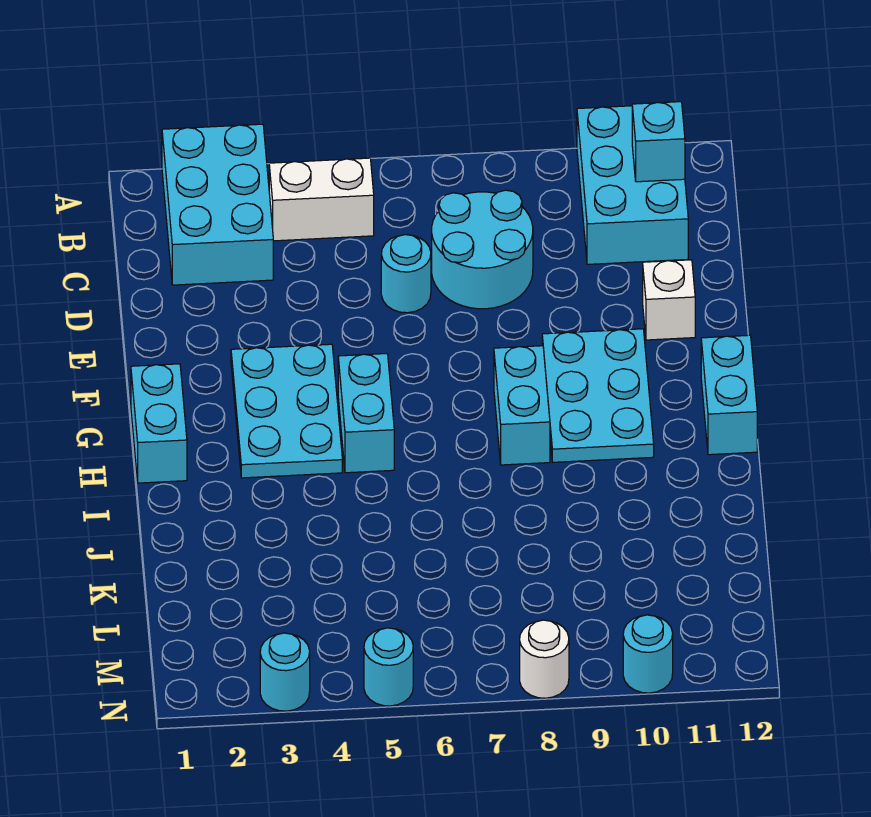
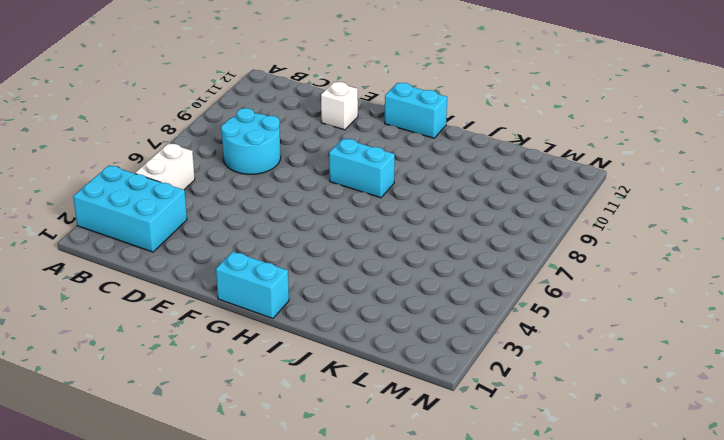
none -> cyan 2x3 brick [577,106,688,264]
none -> cyan 1x1 round brick [381,235,431,313]
none -> cyan 2x3 plate [231,344,342,478]

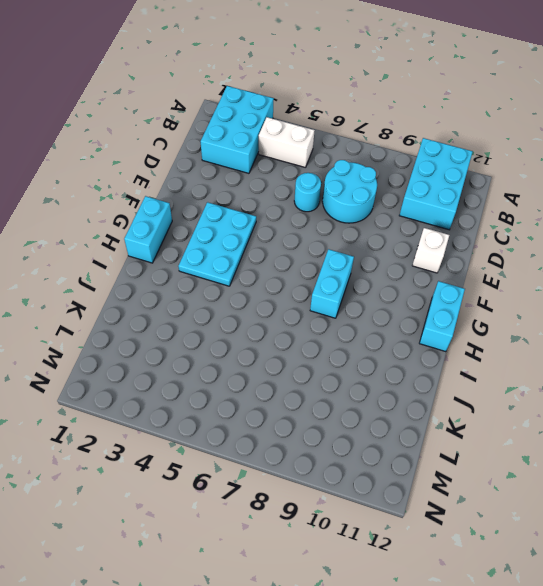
none -> cyan 2x3 plate [542,329,654,462]
none -> cyan 1x2 brick [338,354,394,473]
none -> cyan 1x1 round brick [260,633,310,711]

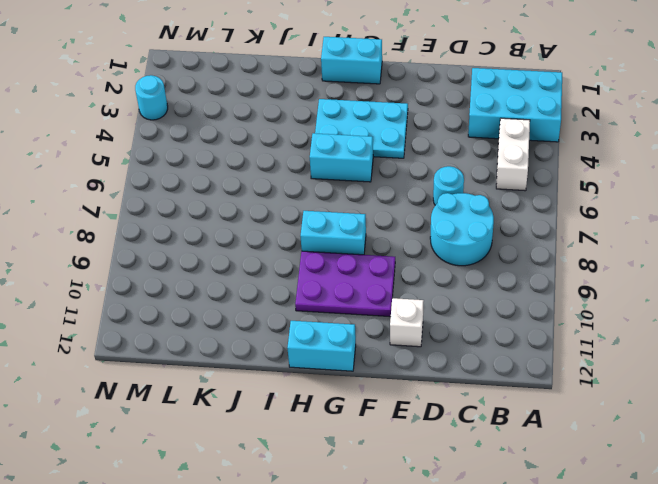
purple 2x3 plate [295,251,395,317] -> cyan 2x3 plate [542,329,654,462]
none -> cyan 2x3 brick [577,106,688,264]
none -> cyan 1x1 round brick [364,628,413,706]
none -> white 1x1 round brick [520,620,569,698]

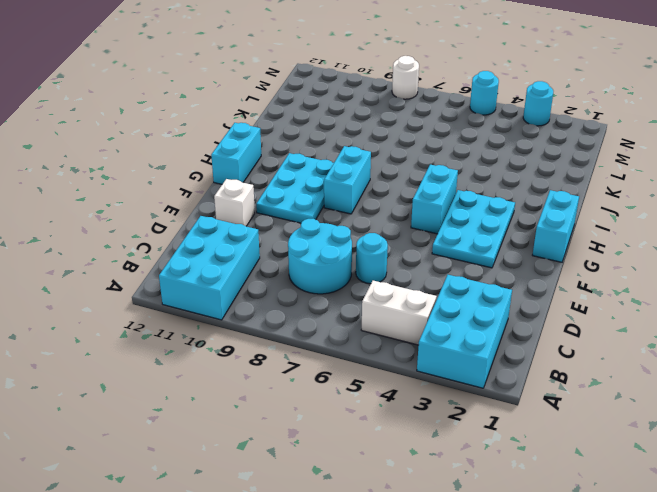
none -> cyan 1x1 round brick [623,615,673,693]
none -> cyan 1x1 brick [632,102,685,182]

